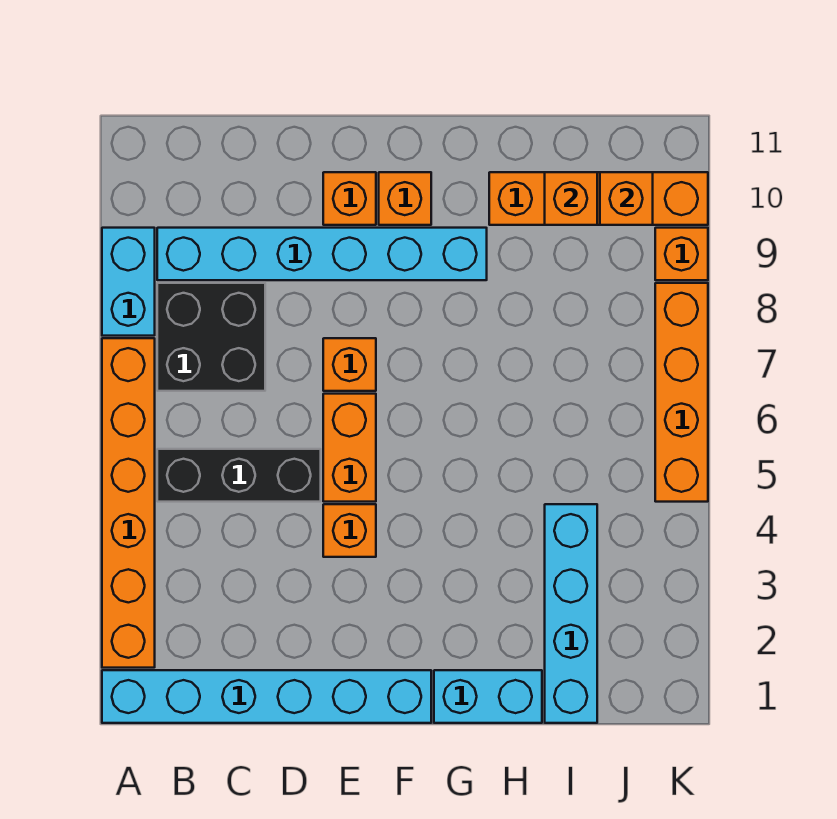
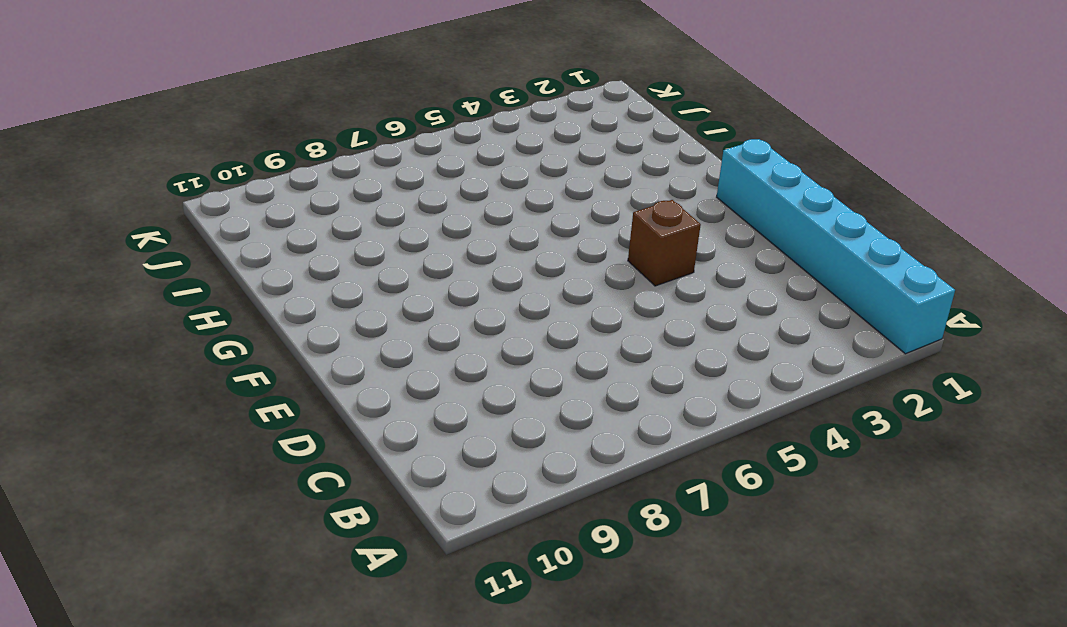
brown 1x1 brick [628,200,701,286] -> orange 1x1 brick [323,504,376,557]
none -> orange 1x6 brick [102,338,155,668]
none -> cyan 1x2 brick [102,228,155,336]
none -> black 1x3 brick [157,449,321,502]

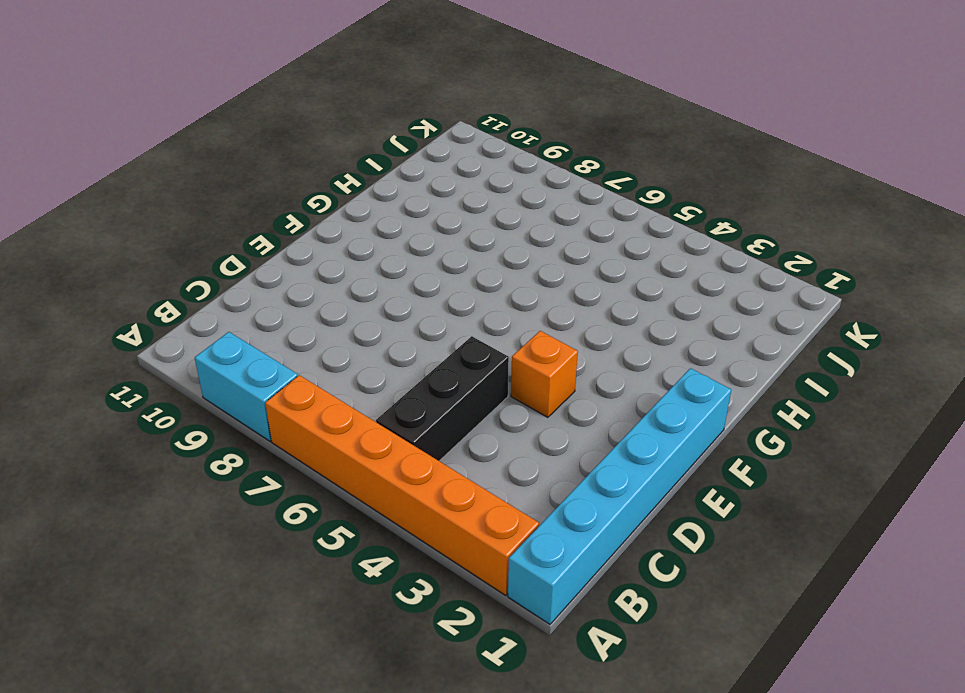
none -> black 2x2 brick [157,283,265,391]
none -> cyan 1x6 brick [157,228,487,280]
none -> orange 1x2 brick [323,394,376,502]

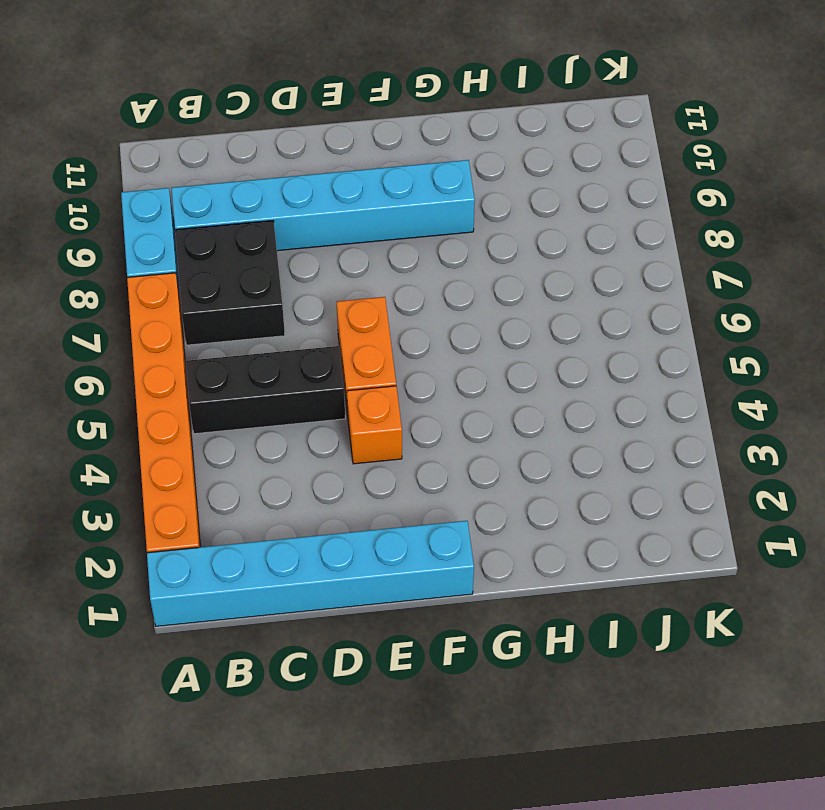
none -> orange 1x1 brick [323,338,376,391]
none -> orange 1x1 brick [323,172,376,225]
none -> orange 1x1 brick [379,172,431,225]

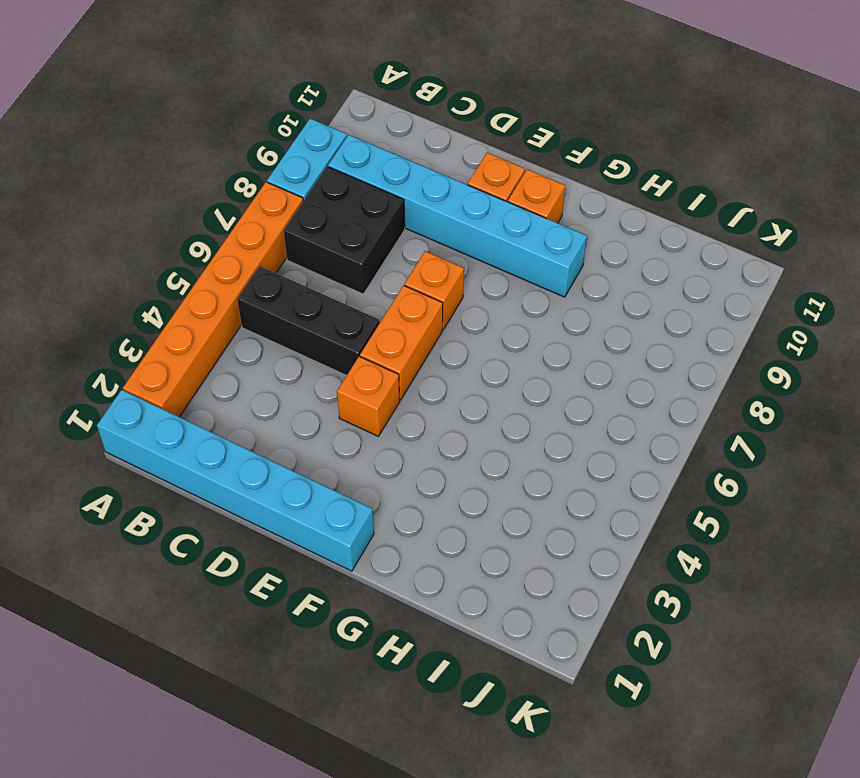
none -> cyan 1x2 brick [434,670,542,723]
none -> orange 1x4 brick [489,172,708,225]
none -> cyan 1x4 brick [545,504,597,723]

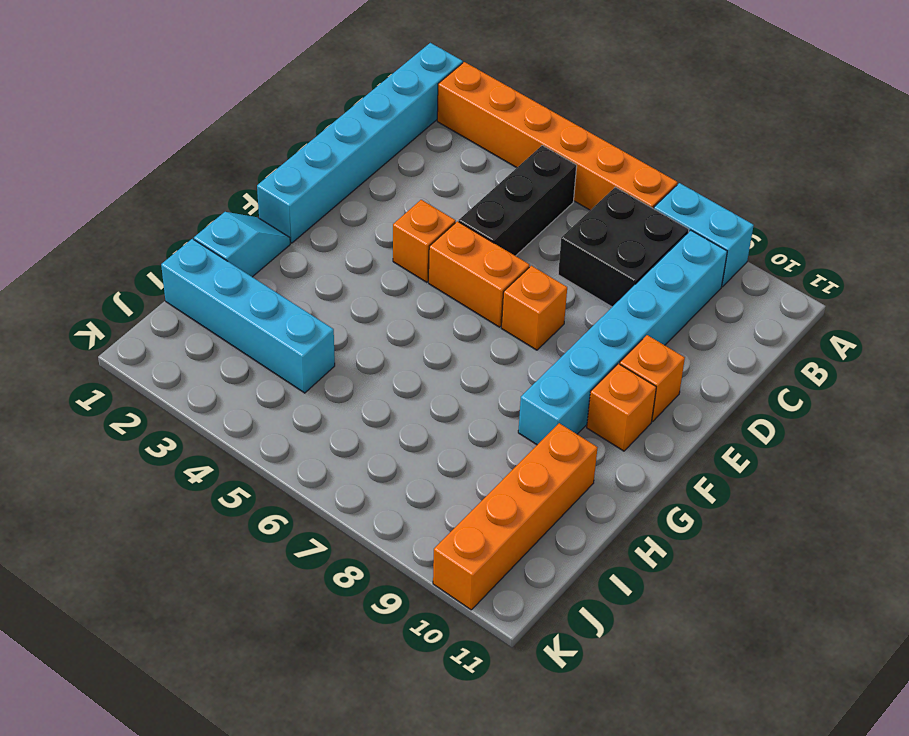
cyan 1x2 slope [194,212,290,277] -> cyan 1x2 brick [434,670,542,723]
none -> orange 1x4 brick [655,283,708,502]
none -> orange 1x1 brick [655,228,708,280]
none -> orange 1x1 brick [545,172,597,225]

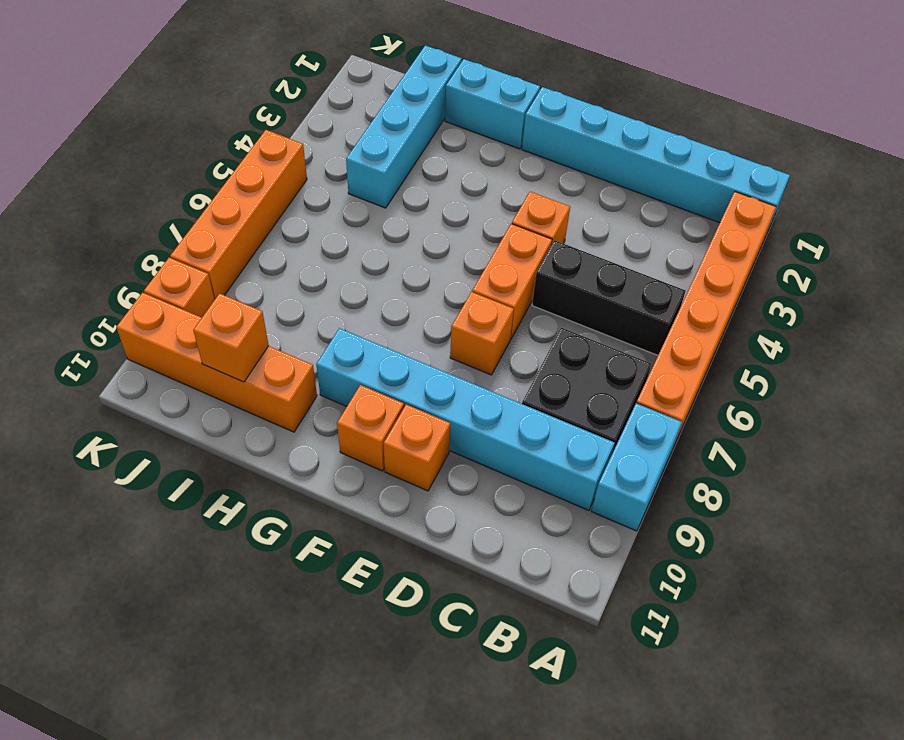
none -> orange 1x1 brick [600,172,653,225]

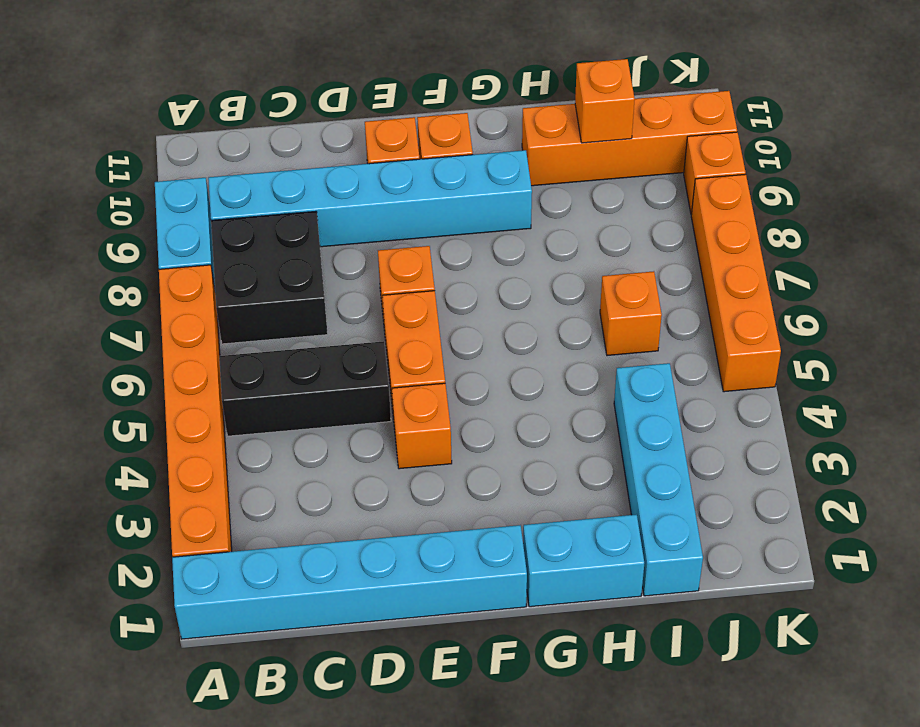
orange 1x1 brick [600,271,662,356] -> orange 1x1 brick moved to [600,172,653,225]

